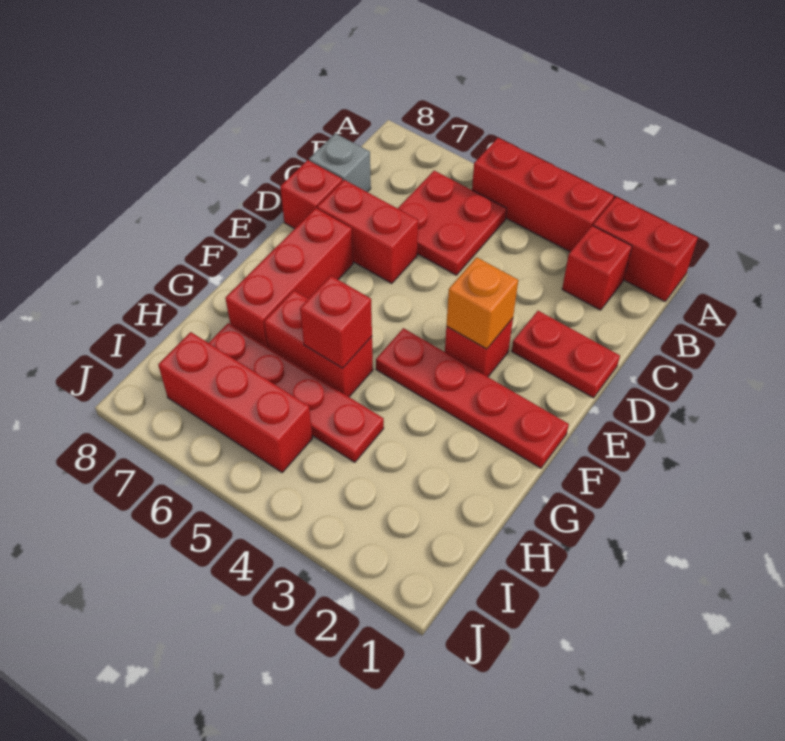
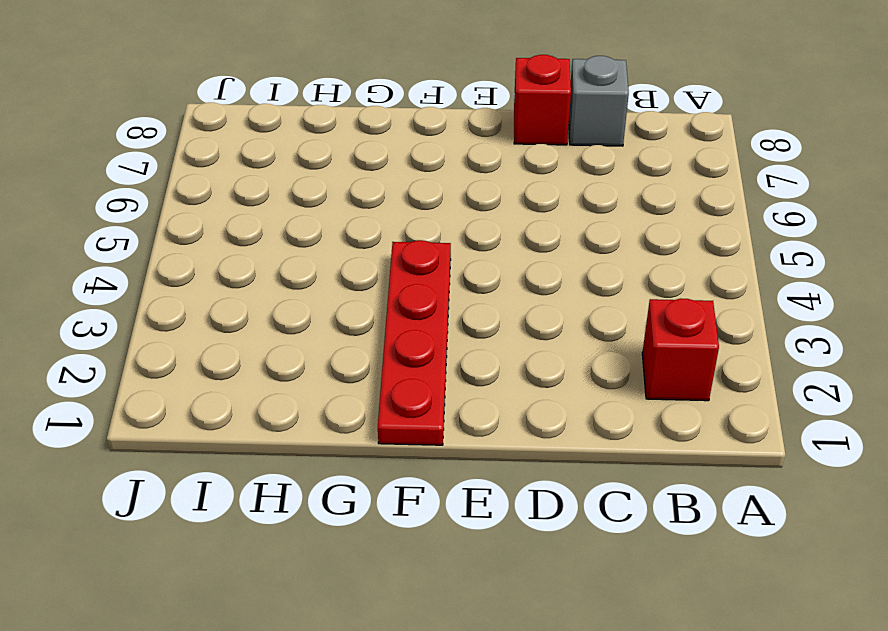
none -> red 1x2 brick [593,197,698,301]
none -> red 1x3 brick [472,138,614,252]
none -> red 2x2 plate [398,171,507,275]

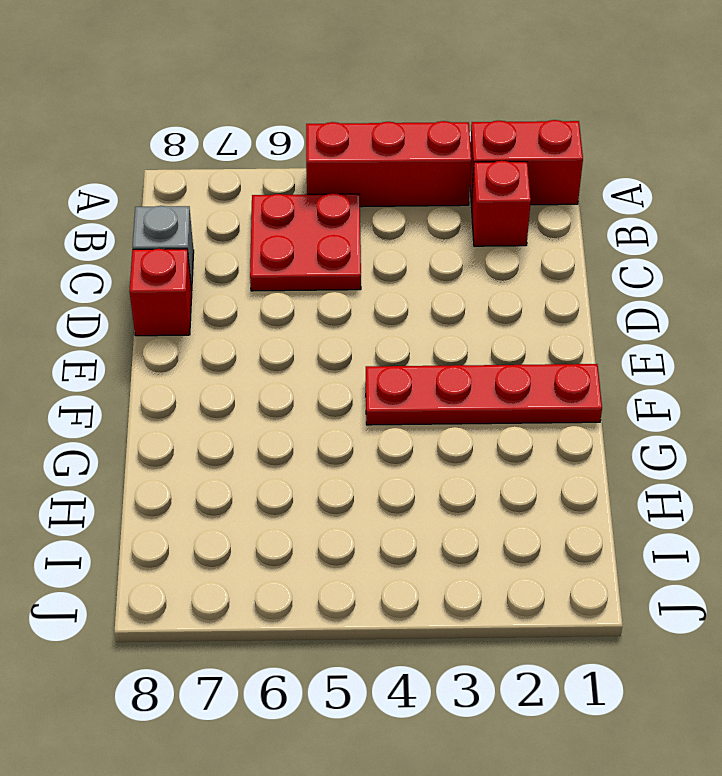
none -> red 1x2 plate [512,311,620,398]
none -> red 1x2 brick [317,180,418,283]
none -> red 1x1 brick [445,318,513,377]

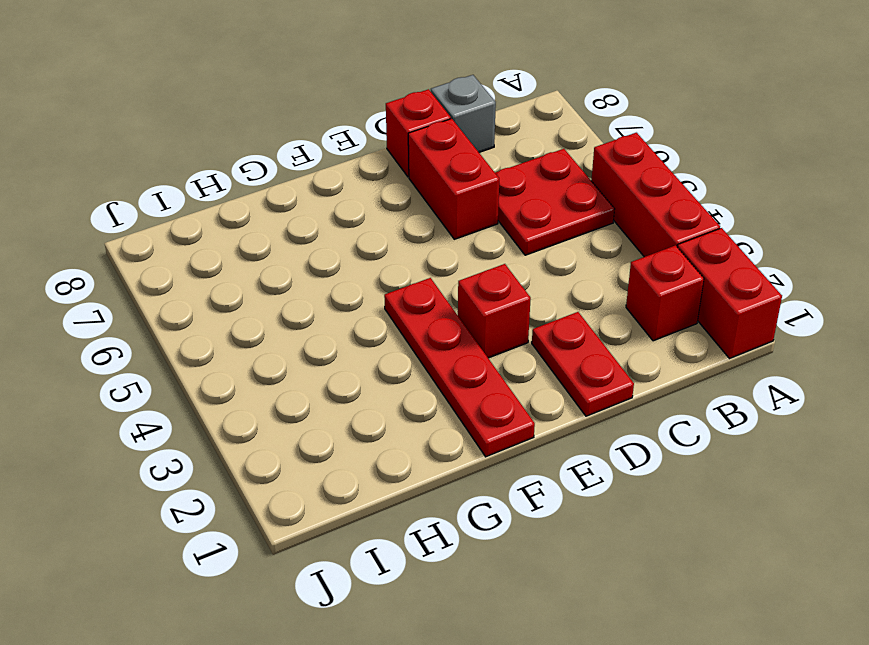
none -> red 1x3 brick [225,208,353,347]
none -> red 1x2 brick [264,291,373,397]
none -> red 1x4 plate [209,323,384,462]

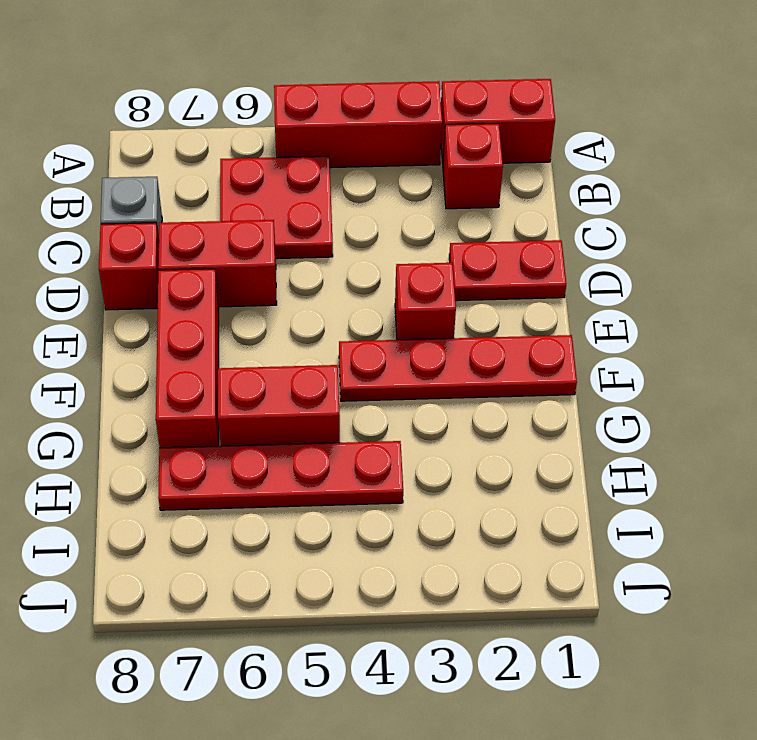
none -> red 1x3 brick [158,332,313,472]
none -> orange 1x1 brick [446,257,518,349]
none -> red 1x1 brick [300,276,372,368]

